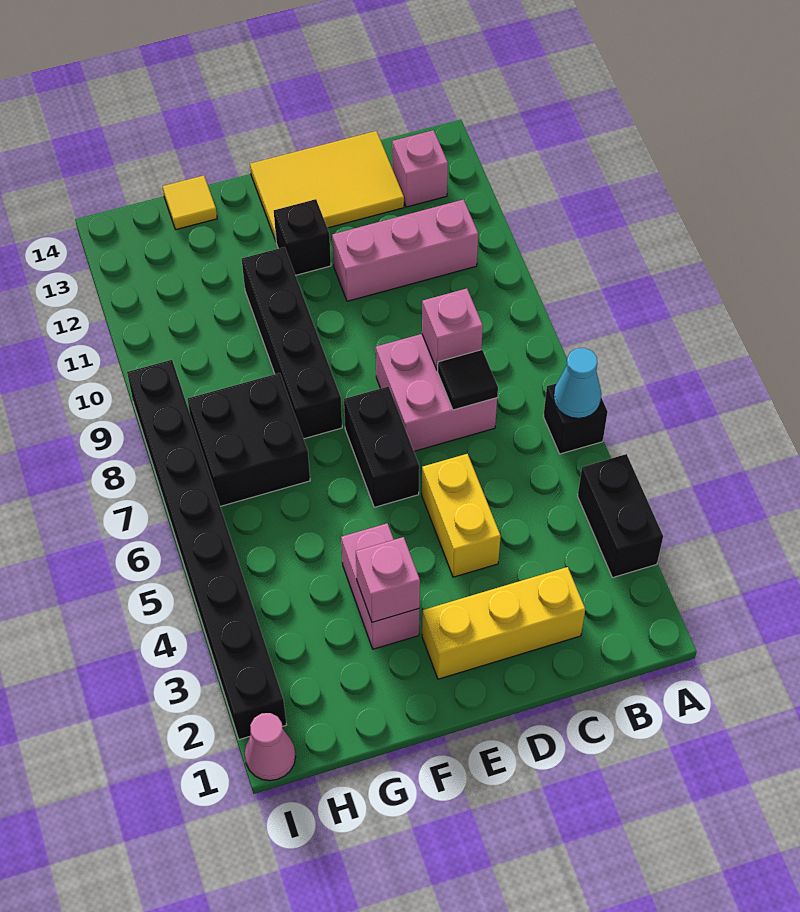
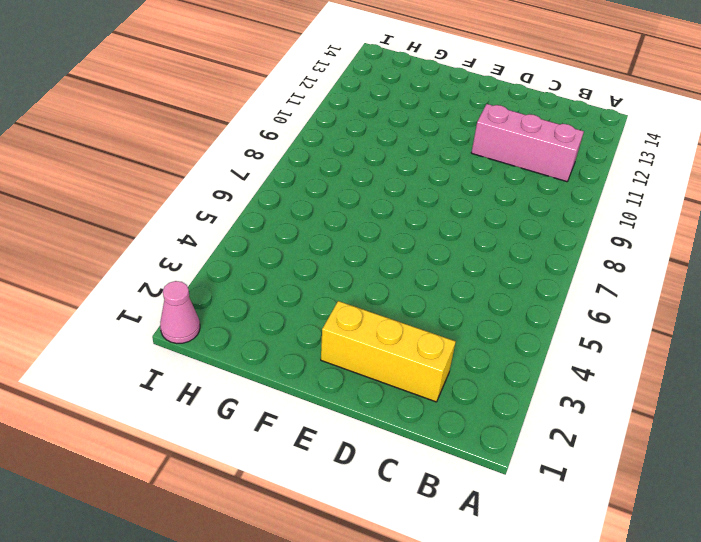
none -> black 1x2 brick [578,454,663,578]
none -> black 1x1 brick [543,383,608,454]
none -> pink 1x1 brick [392,130,448,207]

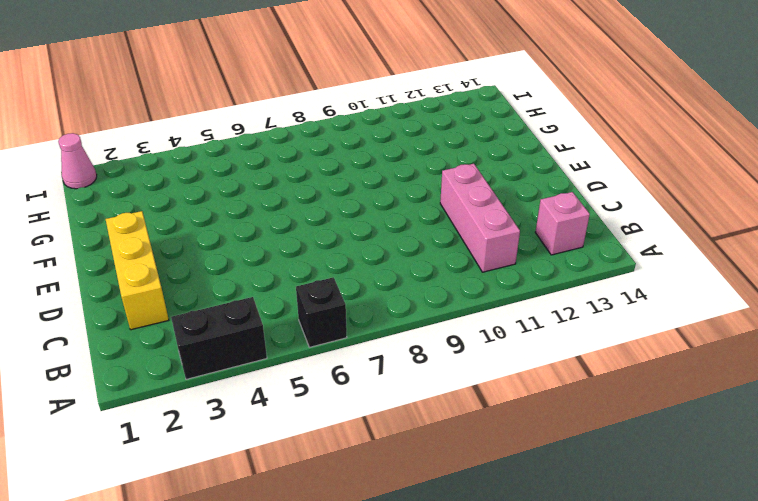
none -> pink 2x2 brick [376,334,497,451]
none -> yellow 2x3 tile [250,131,404,241]
none -> yellow 1x2 brick [422,454,501,577]

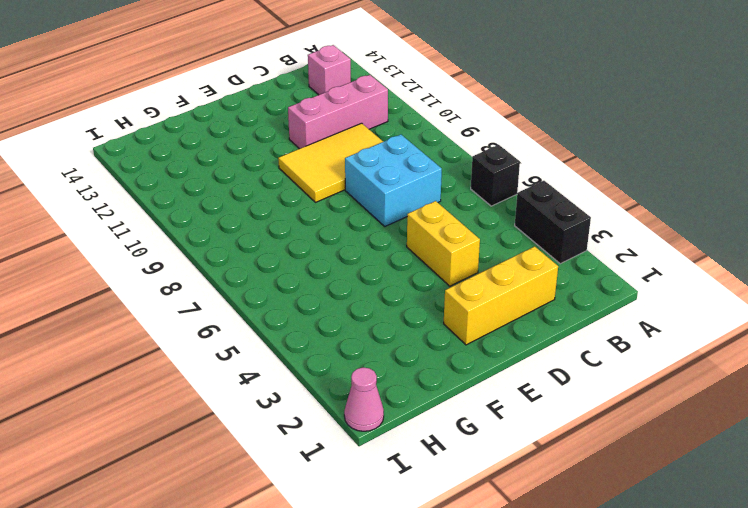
cyan 2x2 brick [345,135,442,226] -> pink 2x2 brick [376,334,497,451]
yellow 2x3 tile [278,123,383,202] -> yellow 2x3 tile moved to [250,131,404,241]
none -> black 1x2 brick [344,386,419,507]
none -> black 1x1 brick [274,199,331,275]
none -> pink 1x2 brick [341,523,419,649]

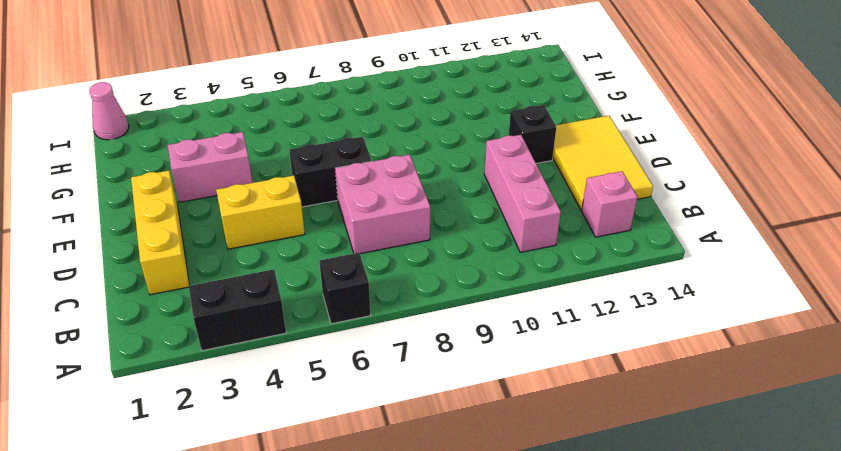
none -> black 1x4 brick [242,247,342,439]
none -> black 2x2 brick [188,373,310,506]
none -> yellow 1x1 tile [163,175,217,230]

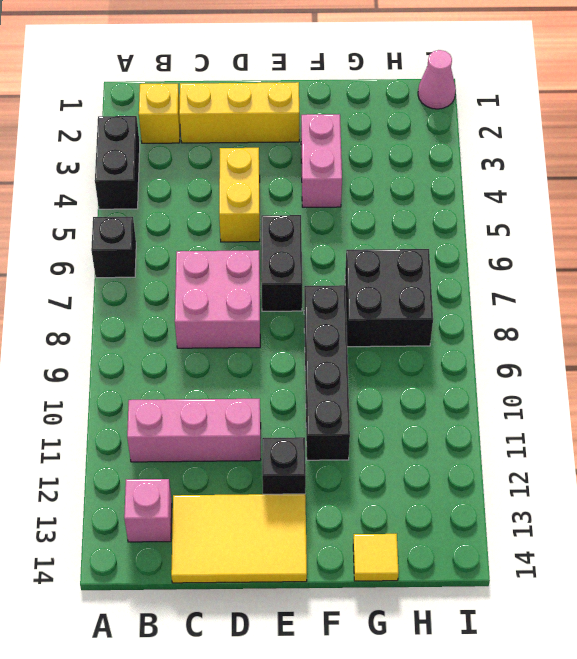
yellow 1x1 brick [139,84,180,143] -> none
none -> black 1x8 brick [127,360,287,740]
none -> cyan 1x1 cone [554,348,602,418]
none -> black 1x1 tile [438,350,498,410]

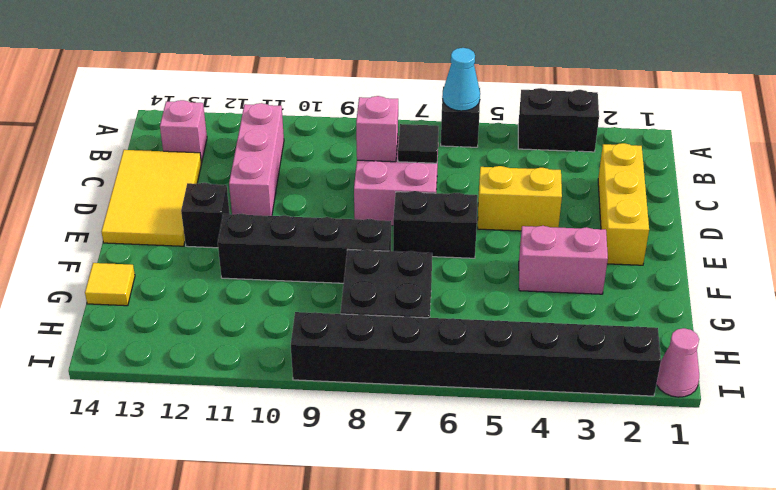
none -> pink 1x1 brick [356,537,420,622]

